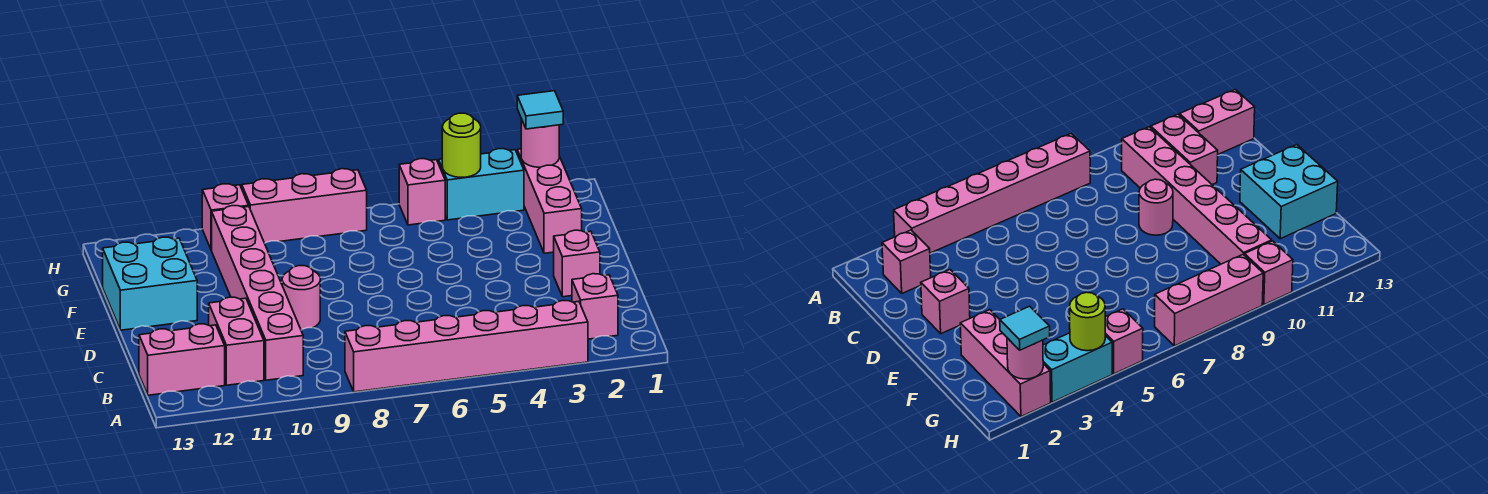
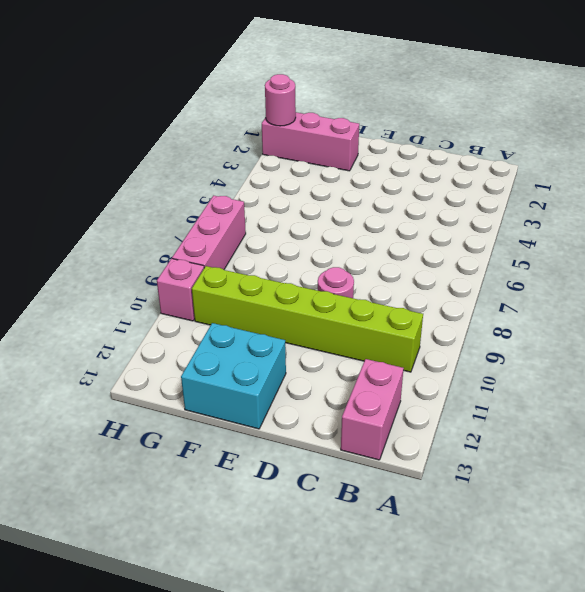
lime 1x6 brick [192,266,423,372] -> pink 1x6 brick [212,206,303,380]
none -> pink 1x6 brick [345,301,588,392]
none -> pink 1x1 brick [572,274,618,339]
none -> pink 1x2 brick [209,297,264,385]

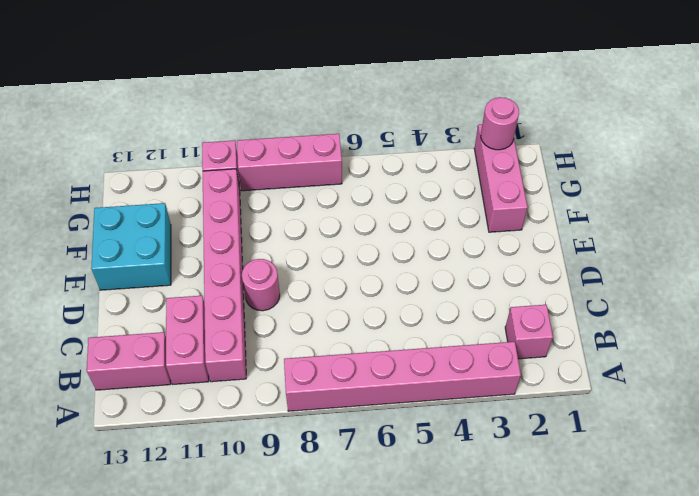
none -> pink 1x1 brick [554,230,600,297]
none -> cyan 1x2 brick [439,149,524,220]
none -> pink 1x1 brick [399,159,445,225]

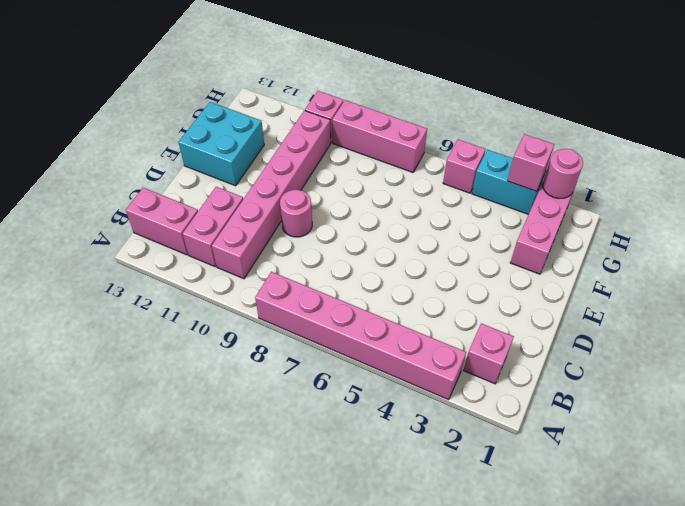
pink 1x1 brick [507,134,554,192] -> pink 1x1 brick moved to [554,230,600,297]
none -> lime 1x1 round brick [442,113,481,177]
none -> cyan 1x1 tile [517,91,563,129]

